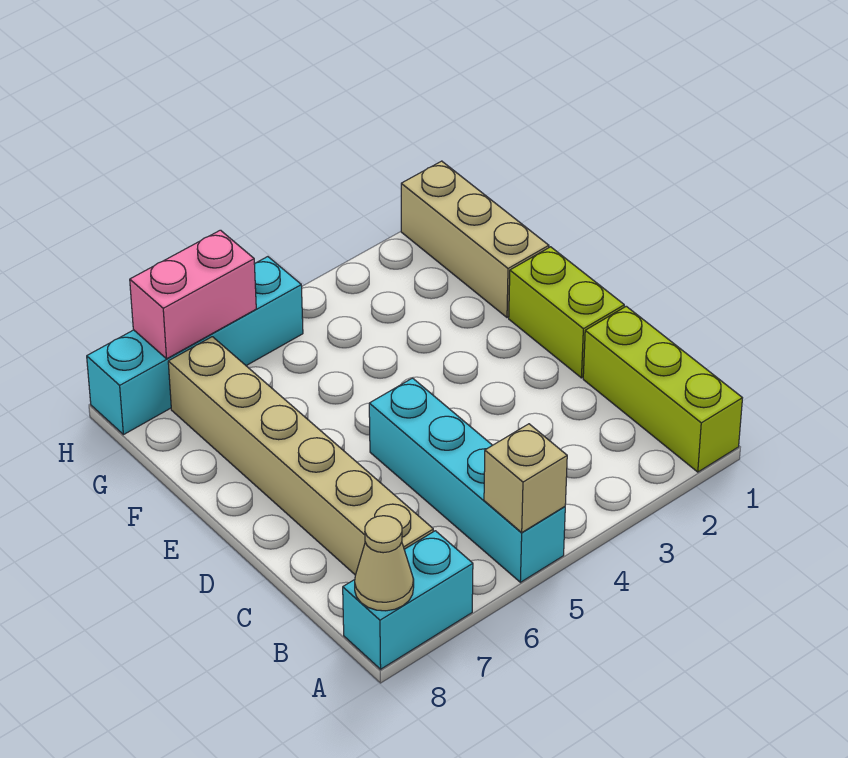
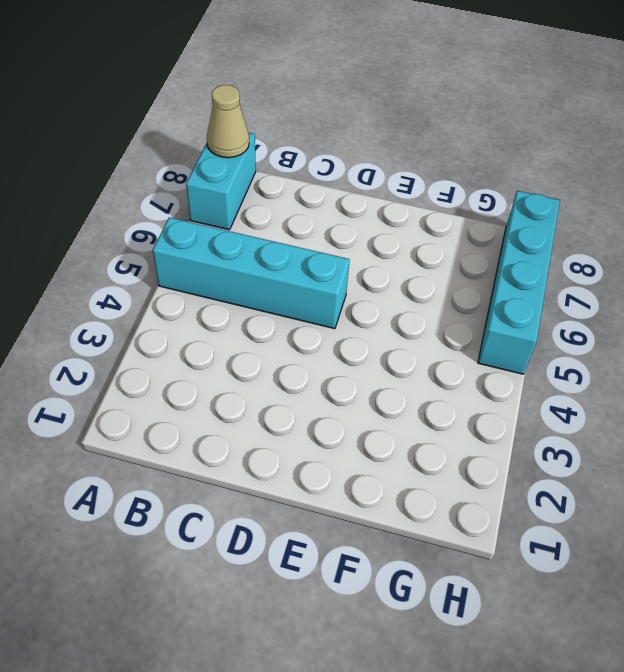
none -> lime 1x3 brick [583,306,742,472]
none -> tan 1x6 brick [168,337,433,575]

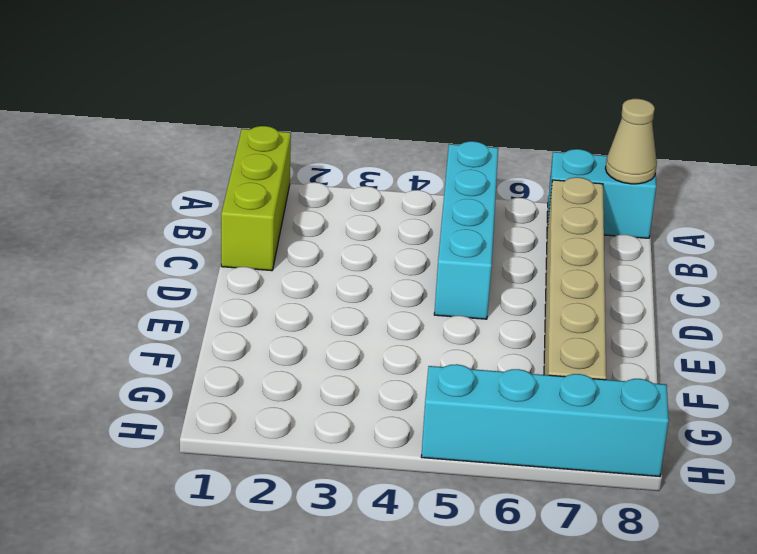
none -> lime 1x2 brick [509,247,624,378]
none -> tan 1x3 brick [401,161,549,318]

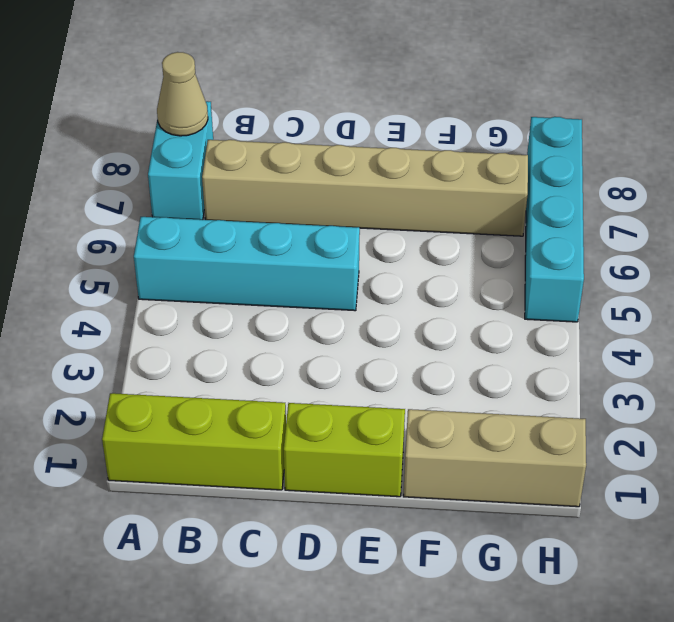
none -> tan 1x1 brick [484,424,567,532]
none -> pink 1x2 brick [130,230,256,359]

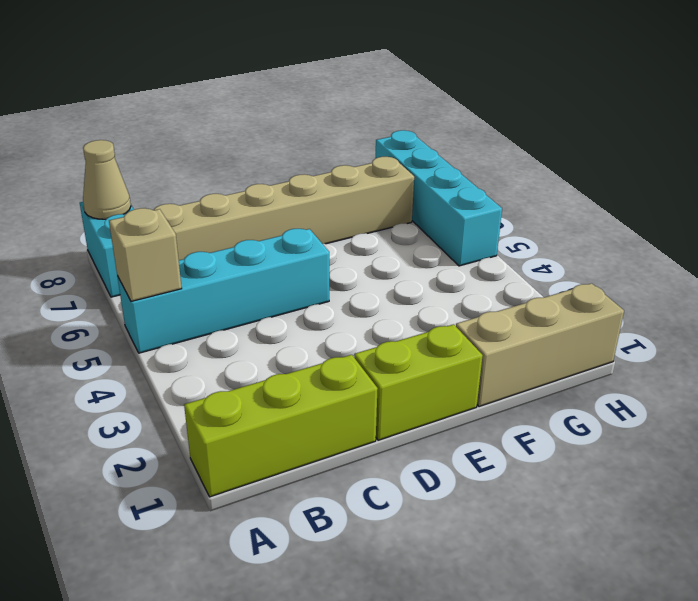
none -> pink 1x2 brick [130,230,256,359]

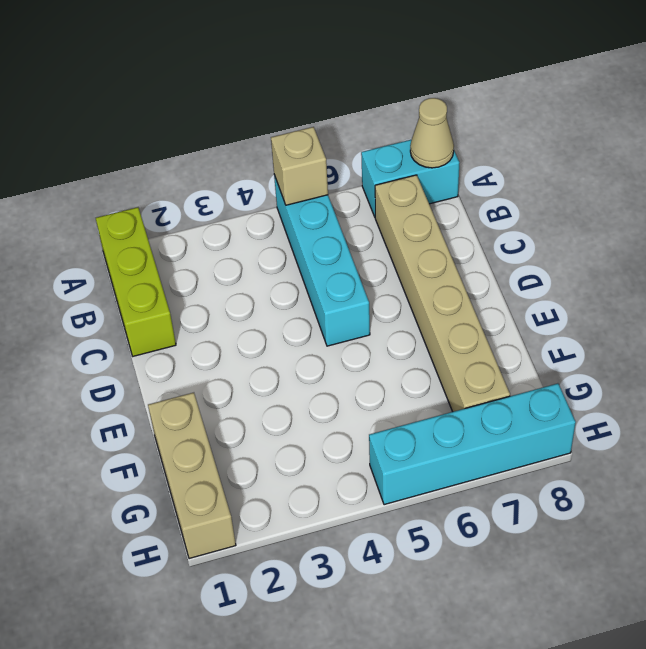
none -> lime 1x2 brick [509,247,624,378]
none -> pink 1x2 brick [130,230,256,359]

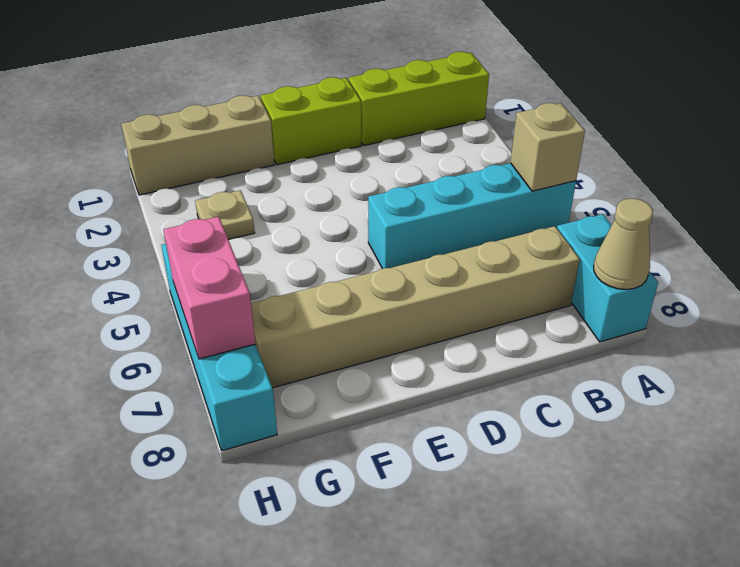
tan 1x1 plate [195,190,255,240] -> none

